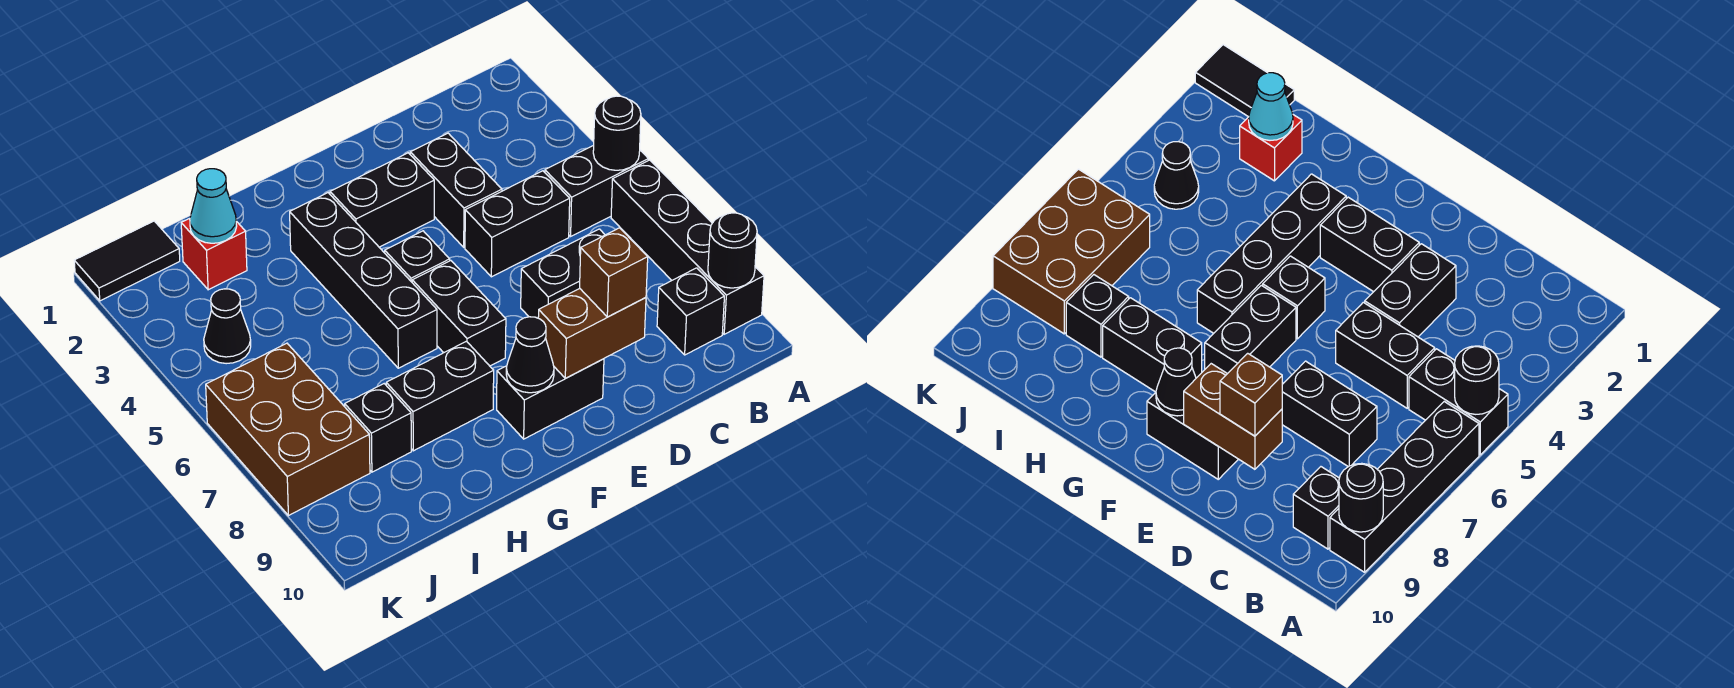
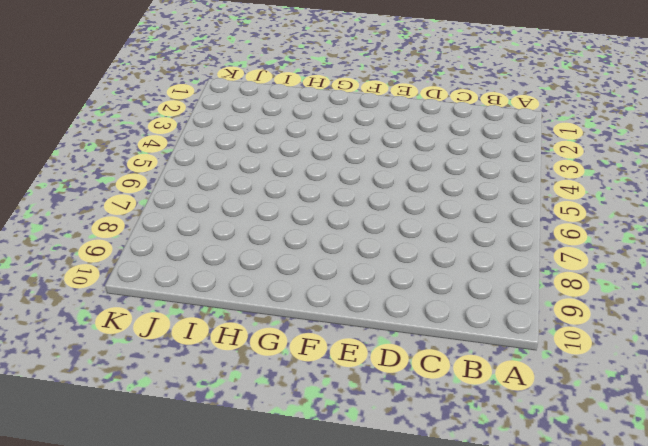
none -> black 1x2 brick [545,145,648,236]
none -> black 1x4 brick [611,160,764,334]
none -> black 1x1 brick [657,268,724,355]

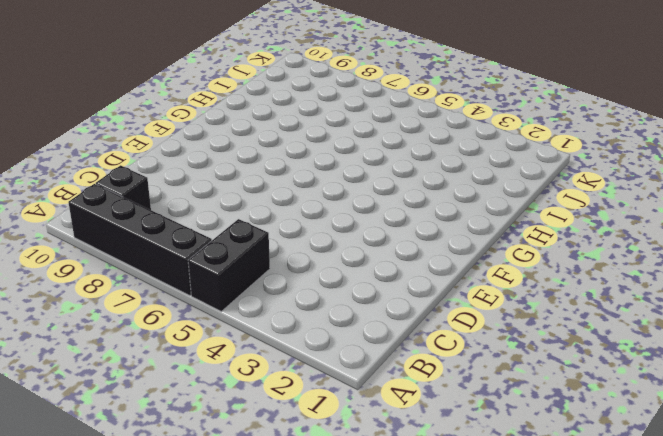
none -> black 1x2 brick [465,171,570,277]
none -> black 1x2 brick [521,229,605,318]
none -> black 1x2 brick [410,133,502,247]

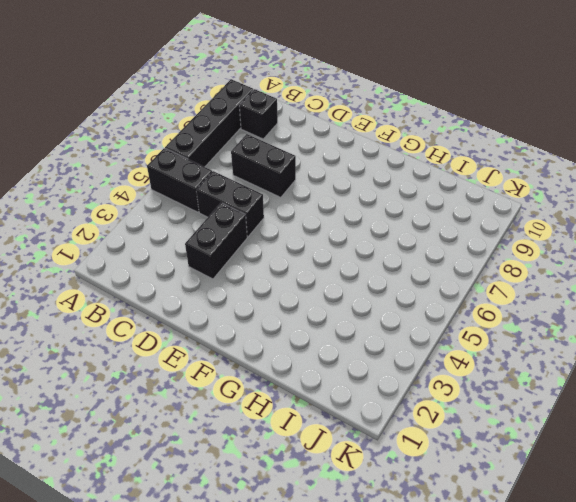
none -> black 1x2 brick [330,153,434,247]
none -> black 1x2 brick [497,359,604,439]
none -> black 1x1 brick [385,231,450,282]

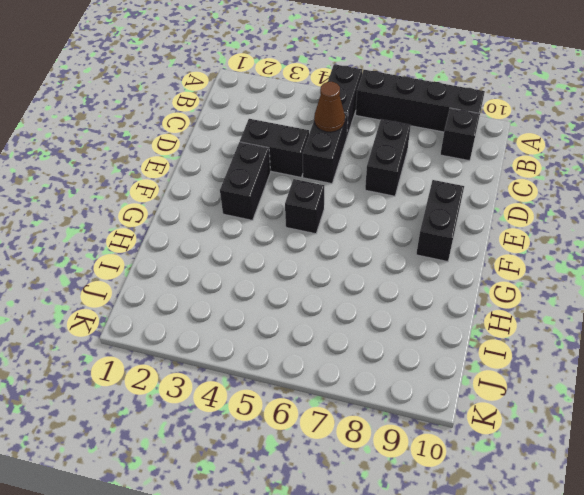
brown 1x1 cone [314,82,345,132] -> none
none -> black 1x2 brick [412,261,506,366]
none -> black 1x4 brick [290,193,437,368]
none -> black 1x2 brick [386,341,494,451]

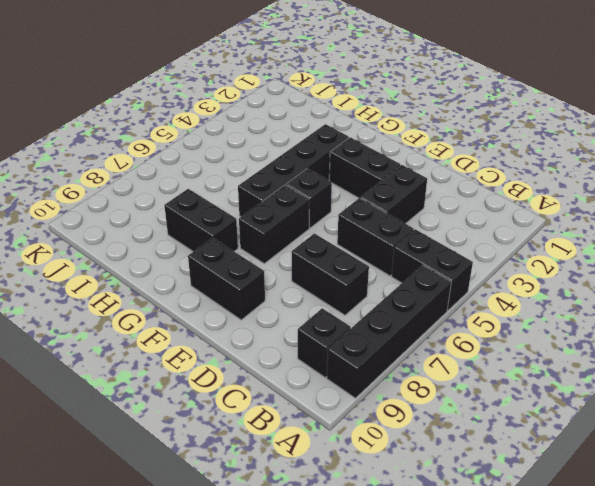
none -> red 1x1 brick [181,218,247,290]
none -> black 1x1 brick [345,384,411,472]
none -> black 1x2 tile [74,221,180,301]

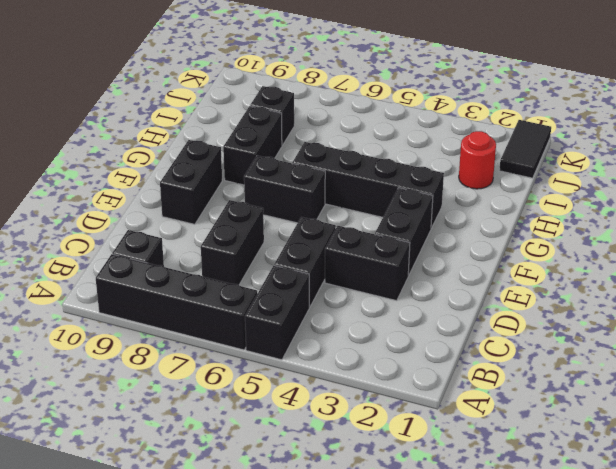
red 1x1 round brick [459,131,496,189] -> red 1x1 brick [181,218,247,290]
none -> black 1x1 brick [385,231,450,282]
none -> black 1x1 cone [204,289,251,364]
none -> brown 2x3 brick [206,343,370,516]

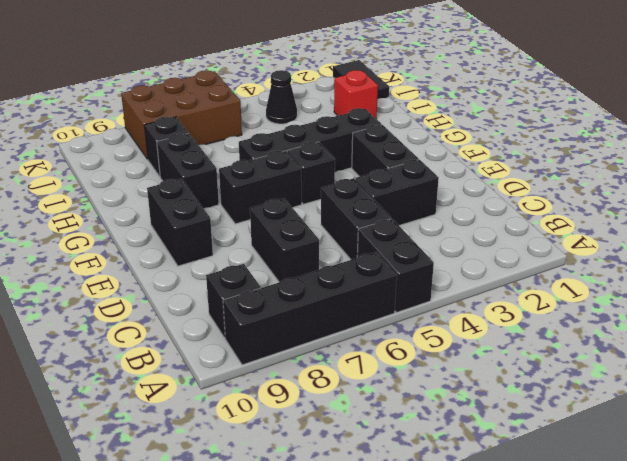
none -> black 1x1 round brick [593,96,641,170]
none -> black 1x1 round brick [708,213,757,288]
none -> brown 1x2 brick [538,289,646,378]

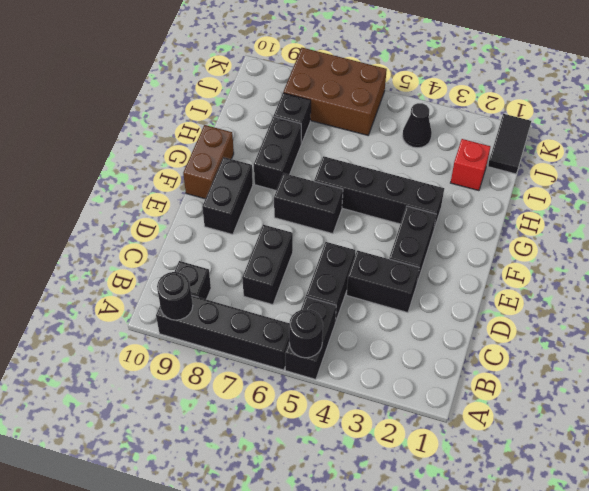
brown 1x2 brick [183,125,234,199] -> brown 1x2 brick moved to [538,289,646,378]
none -> black 1x1 brick [385,231,450,282]
none -> black 1x1 cone [506,317,554,393]
none -> cyan 1x1 cone [190,169,237,243]

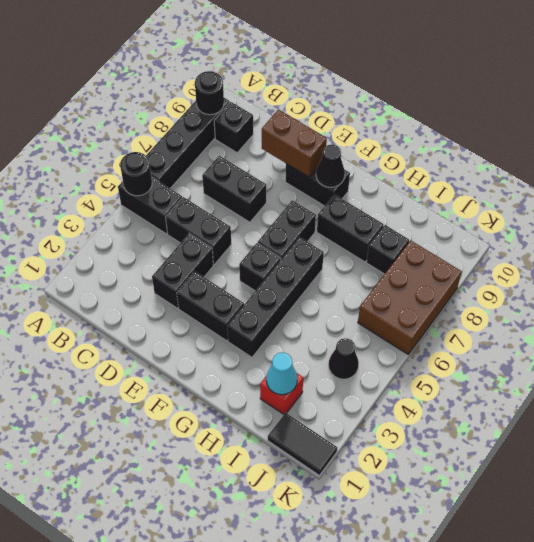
none -> brown 1x1 brick [580,228,648,317]

